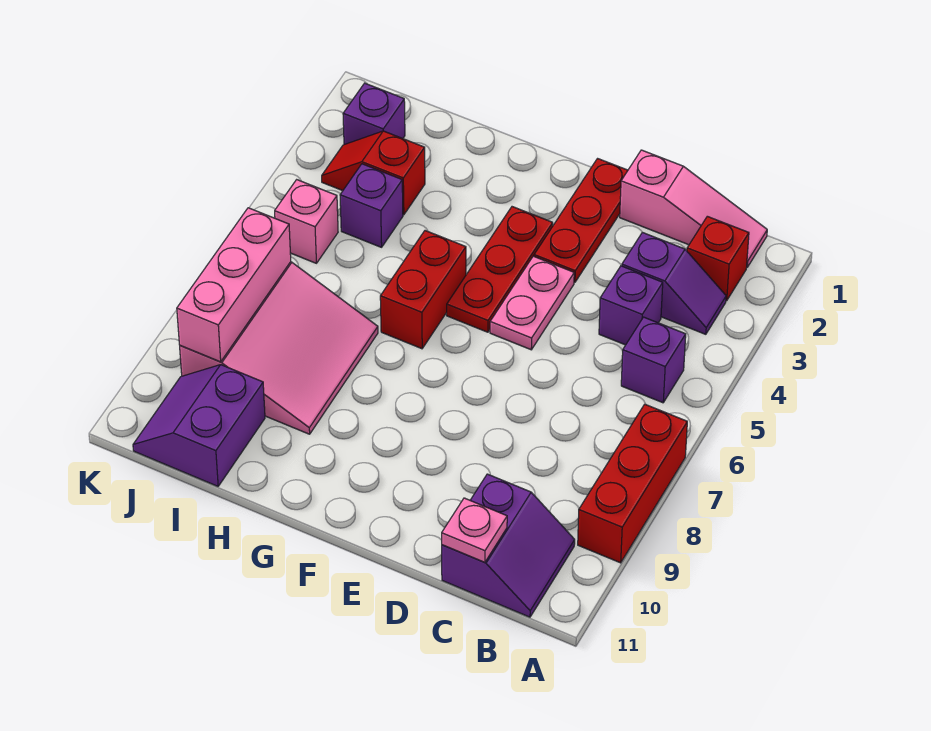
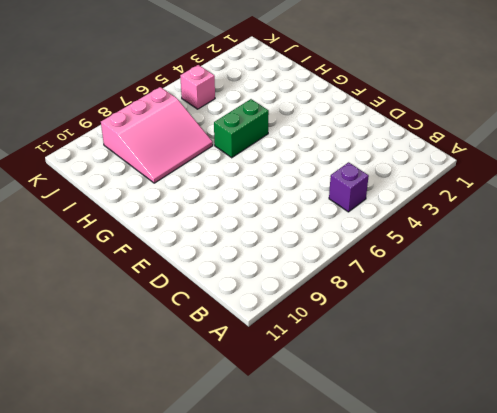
green 1x2 brick [214,99,269,158] -> red 1x2 brick [380,231,466,349]
none -> red 1x3 brick [578,404,687,563]
none -> pink 1x3 slope [620,150,767,267]
none -> red 1x1 brick [687,216,749,301]

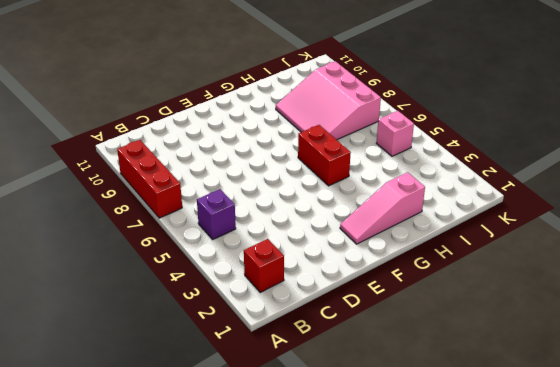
pink 1x3 slope [340,172,425,244] -> pink 1x3 slope moved to [620,150,767,267]
none -> purple 1x2 slope [622,232,726,334]
none -> purple 2x2 slope [442,474,575,617]
none -> purple 1x1 brick [599,266,663,345]

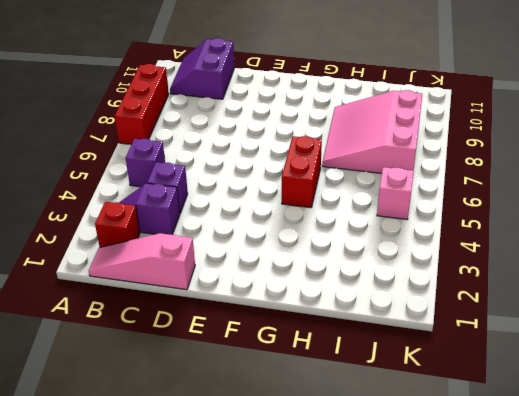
none -> red 1x3 plate [534,159,628,283]
none -> pink 1x2 plate [490,256,574,350]
none -> red 1x3 plate [447,207,553,332]

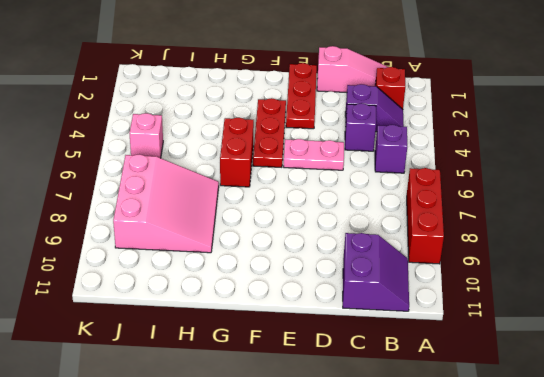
pink 1x2 plate [284,139,344,170] -> pink 1x2 plate turned to [490,256,574,350]
none -> red 1x2 slope [322,131,425,215]
none -> purple 1x1 brick [340,164,403,247]
none -> purple 2x2 slope [133,365,265,486]

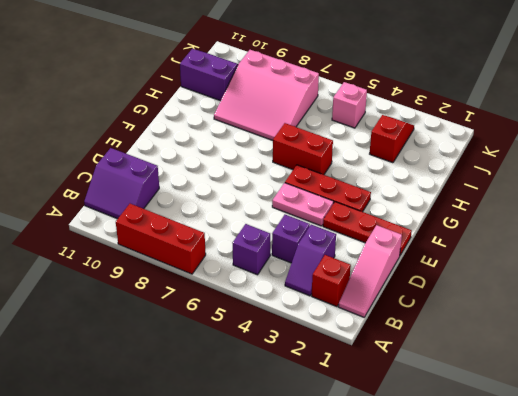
none -> purple 1x1 brick [340,164,403,247]
none -> purple 1x1 brick [343,83,405,145]
none -> pink 1x1 plate [442,498,507,562]

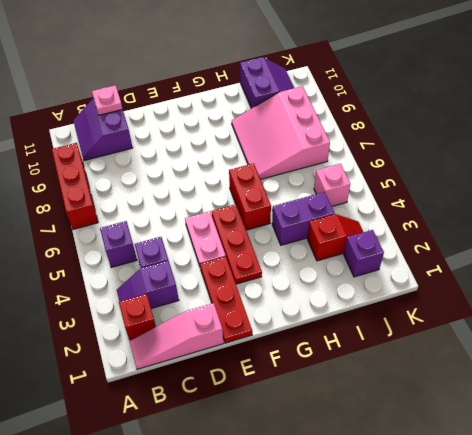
purple 1x2 brick [272,192,334,245] -> purple 1x1 brick [340,164,403,247]
none -> pink 1x3 brick [177,208,291,362]

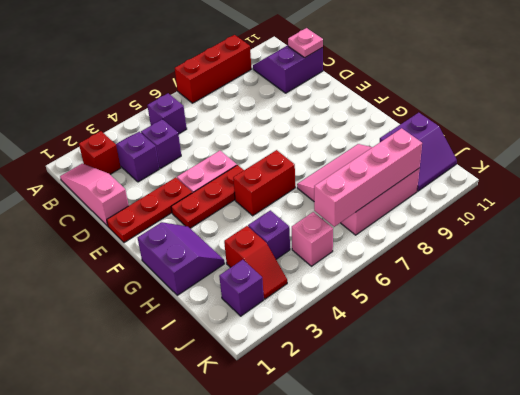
purple 2x2 slope [138,222,225,295] -> none
pink 1x4 brick [314,128,422,227] -> pink 1x3 brick [177,208,291,362]

